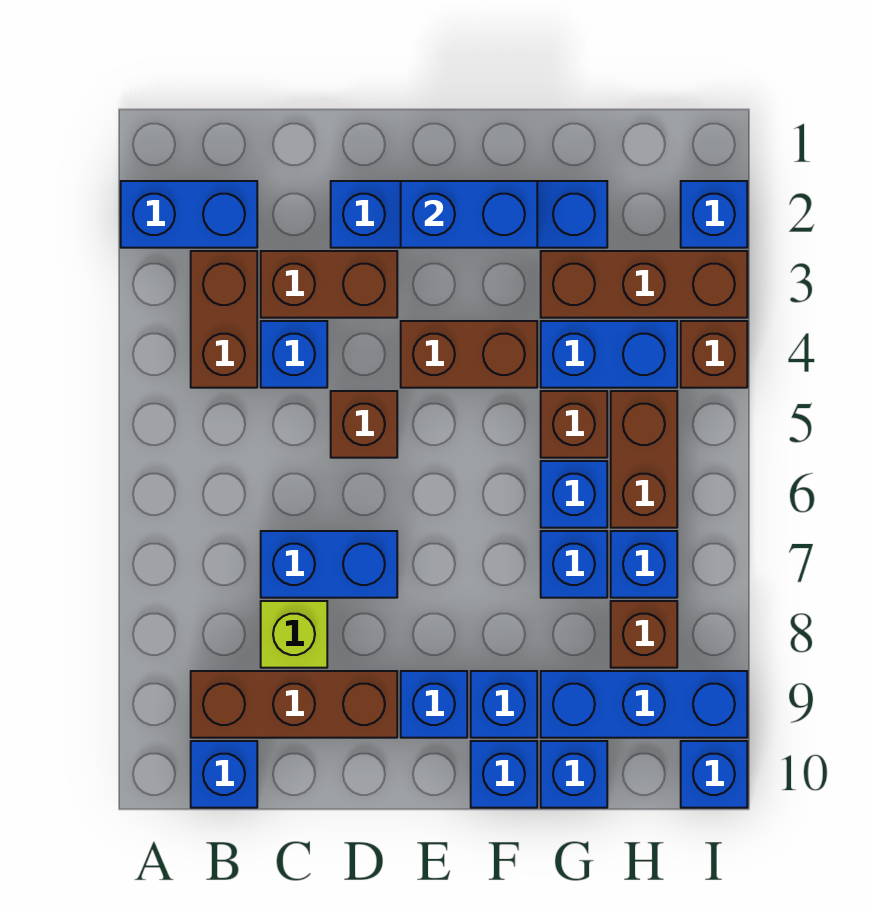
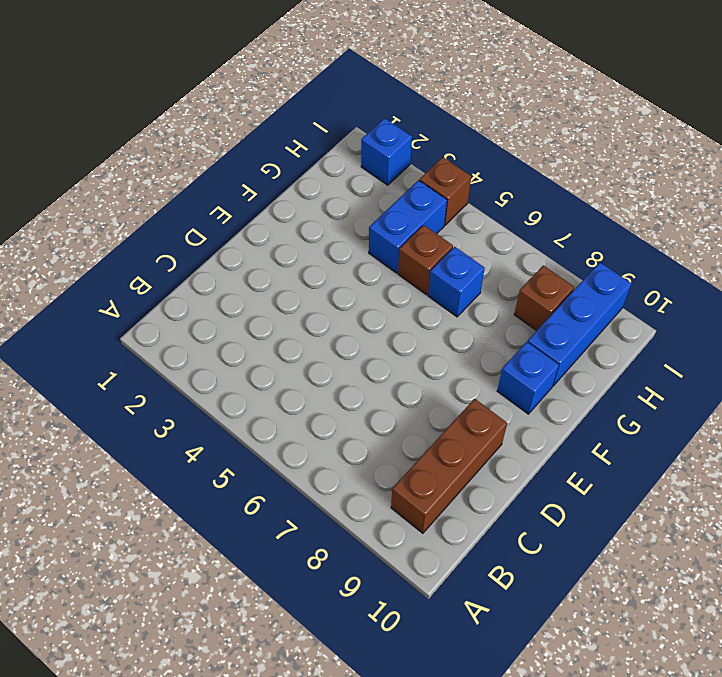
none -> blue 1x2 brick [121,181,257,248]
none -> brown 1x2 brick [191,251,257,388]
none -> blue 1x1 brick [191,741,257,808]

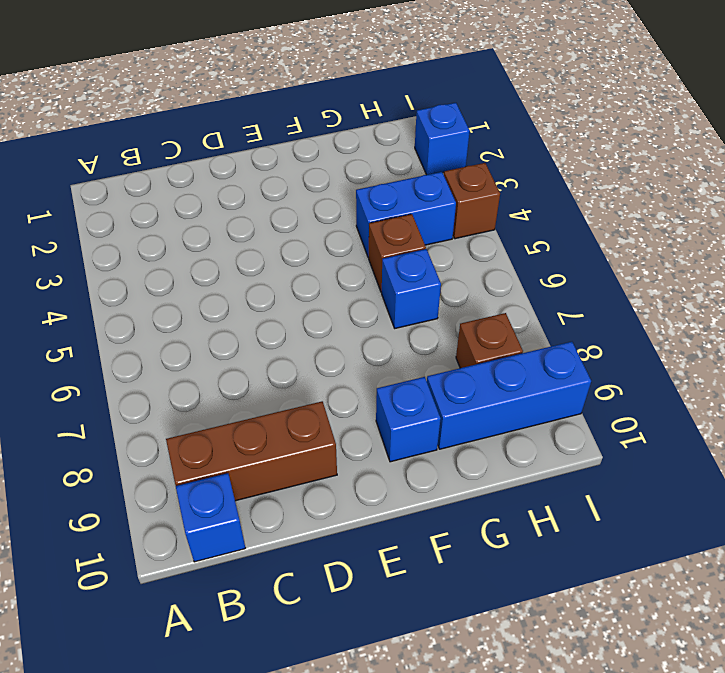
none -> blue 1x2 brick [121,181,257,248]
none -> brown 1x2 brick [191,251,257,388]
none -> brown 1x2 brick [261,251,397,318]

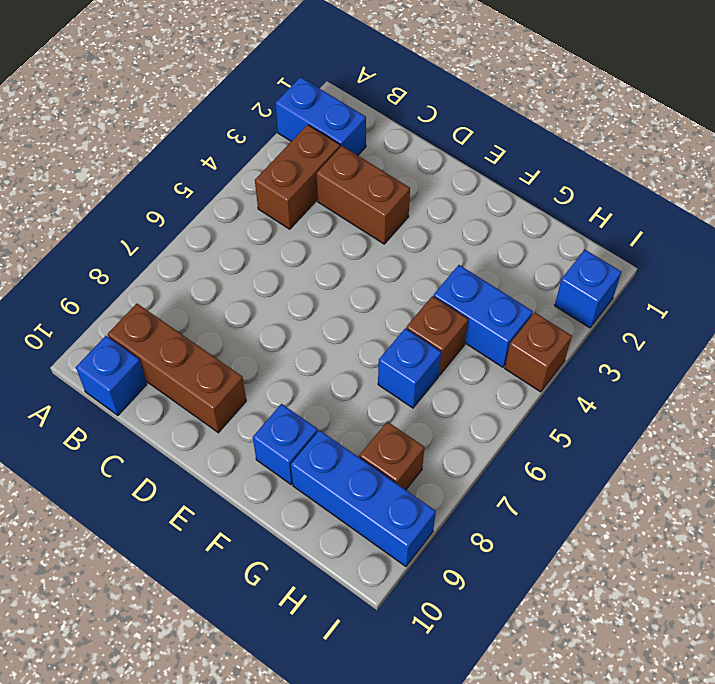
none -> blue 1x1 brick [261,321,327,388]
none -> blue 1x2 brick [261,531,397,598]
none -> lime 1x1 brick [261,601,327,668]

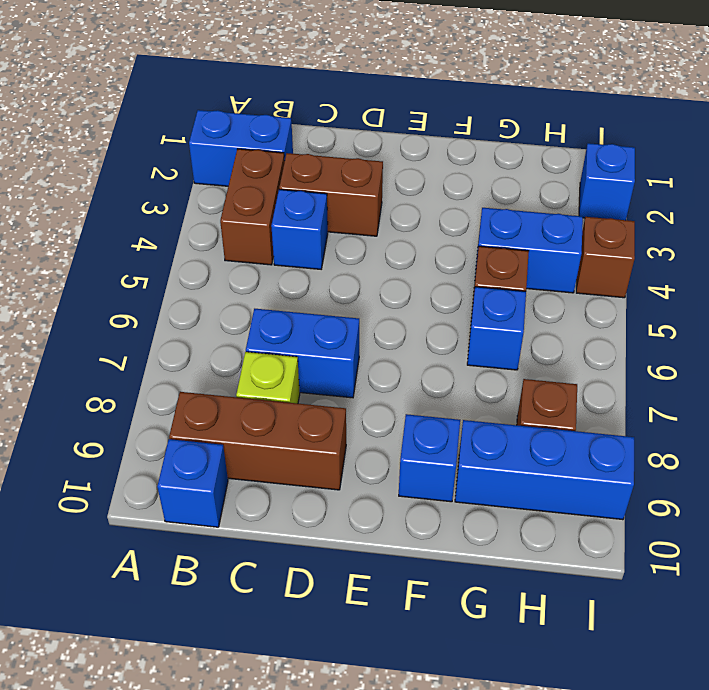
none -> blue 1x4 brick [331,181,607,248]
none -> brown 1x1 brick [331,391,397,458]
none -> brown 1x2 brick [401,321,537,388]

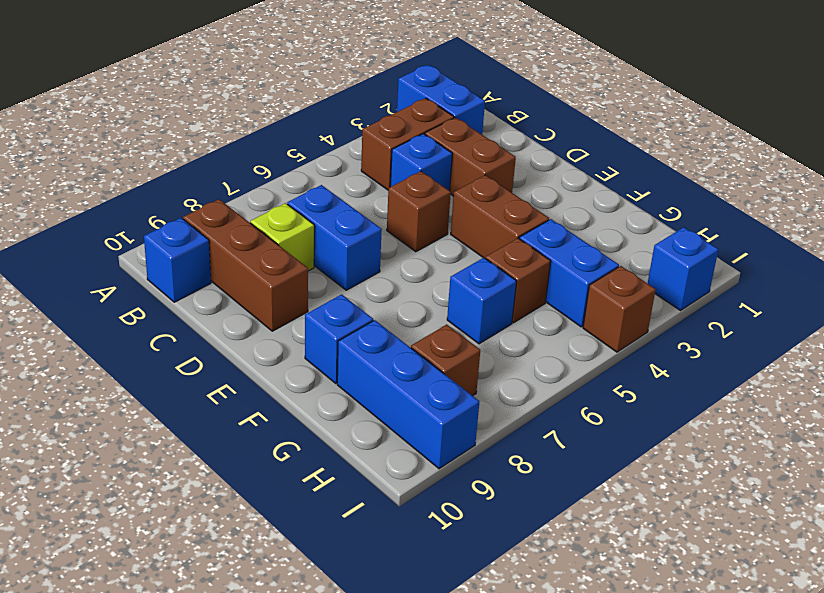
none -> blue 1x4 brick [331,181,607,248]
none -> blue 1x1 brick [401,671,467,738]
none -> blue 1x1 brick [471,741,537,808]

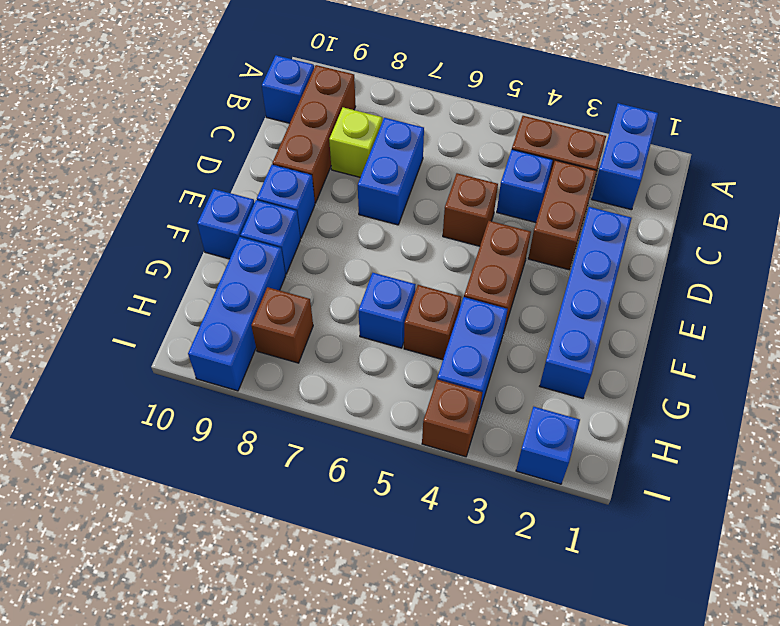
none -> brown 1x3 brick [541,251,747,318]
none -> blue 1x1 brick [541,531,607,598]
none -> blue 1x1 brick [541,741,607,808]

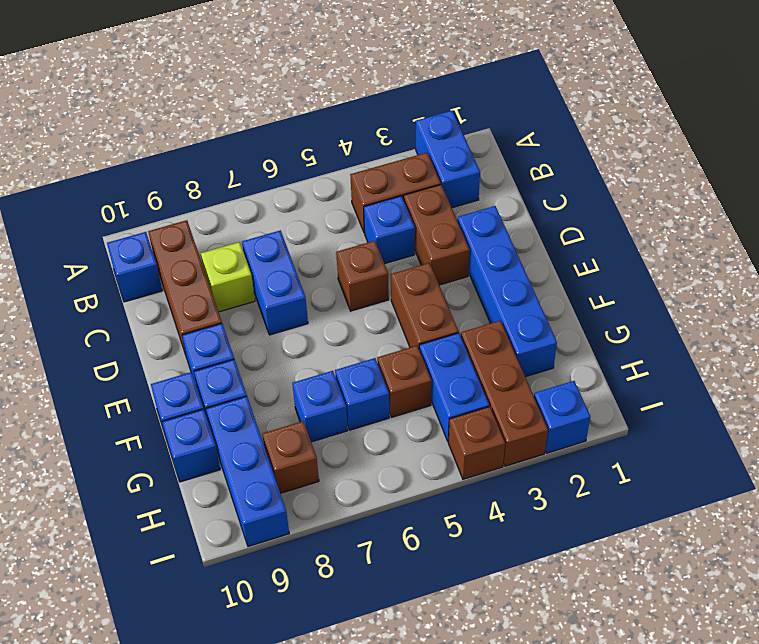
none -> brown 1x2 brick [611,391,677,528]
none -> blue 1x1 brick [611,531,677,598]
none -> blue 1x1 brick [681,741,747,808]

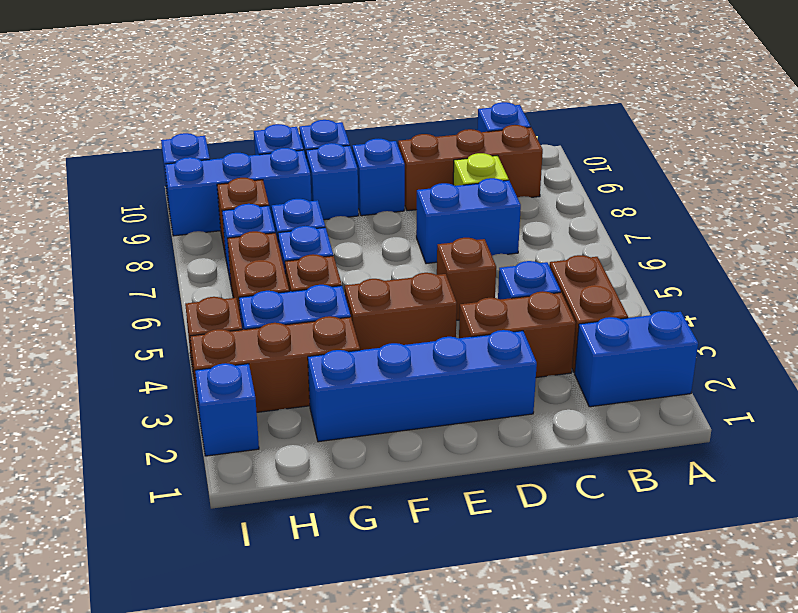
none -> blue 1x2 brick [401,181,537,248]

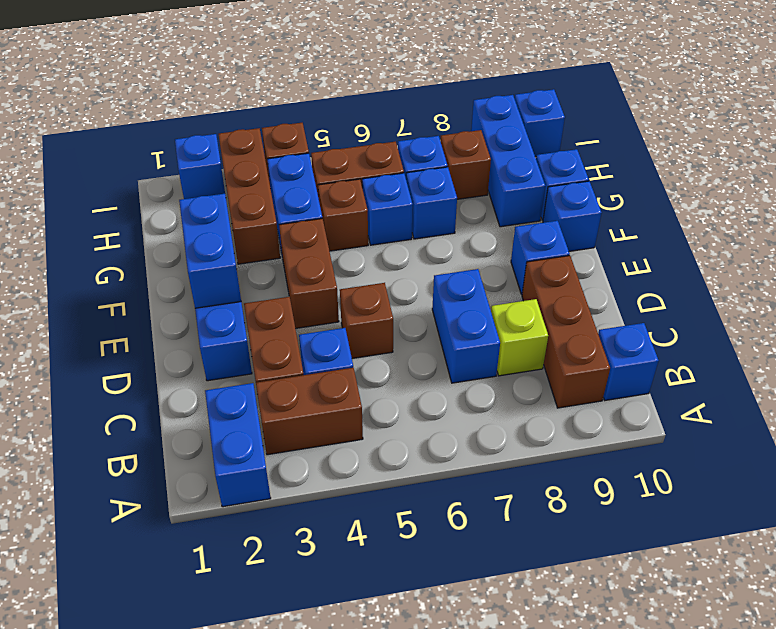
none -> blue 1x1 brick [471,671,537,738]

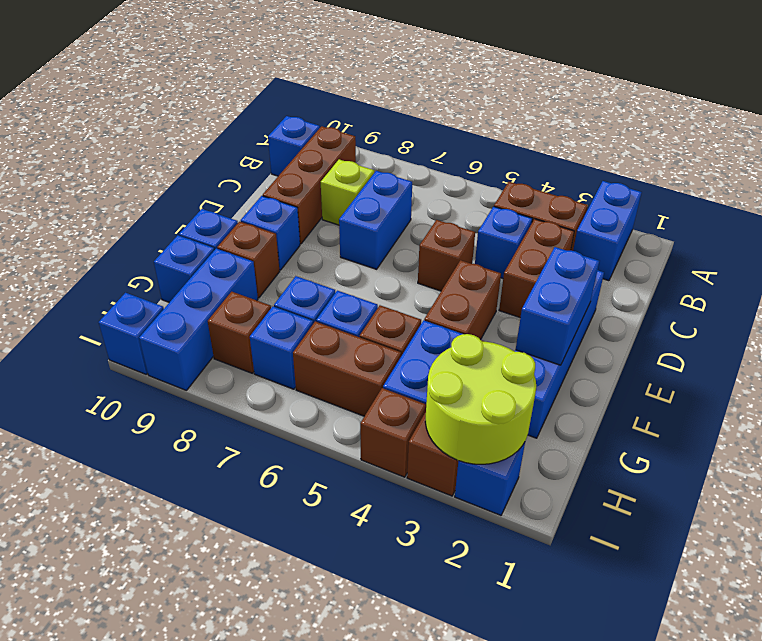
brown 1x1 brick [217,222,280,298] -> blue 1x1 brick [471,671,537,738]
lime 2x2 round brick [425,334,536,464] -> none

